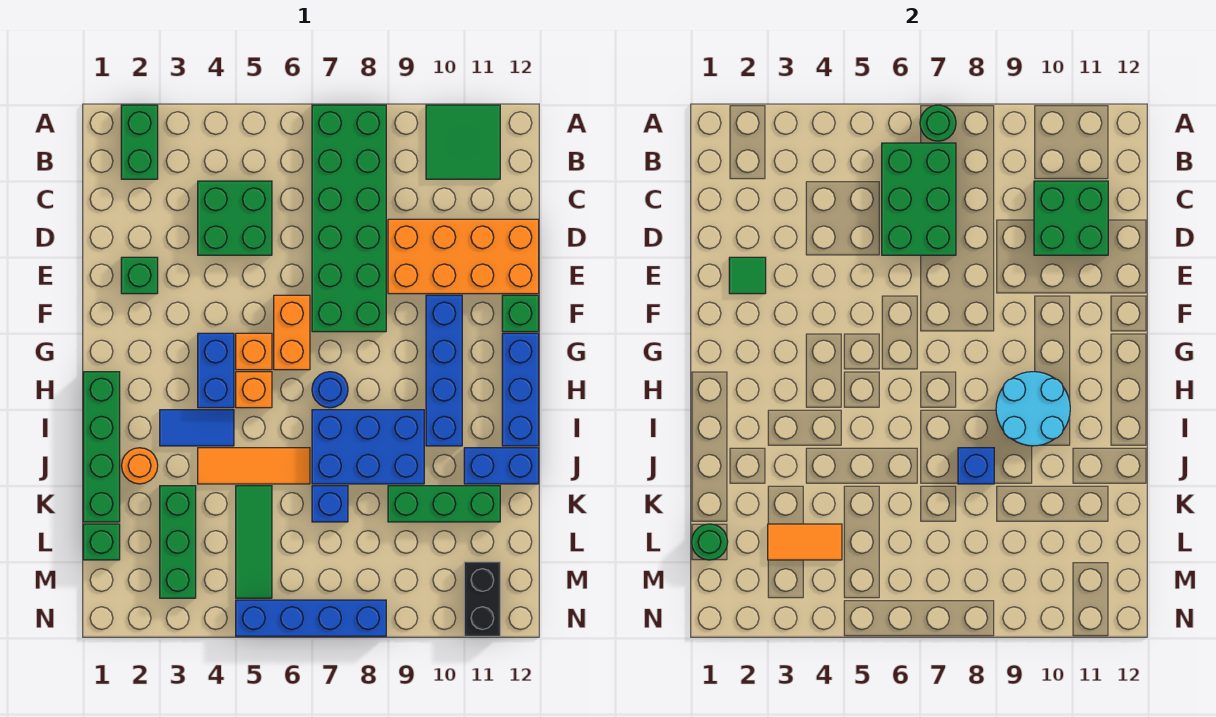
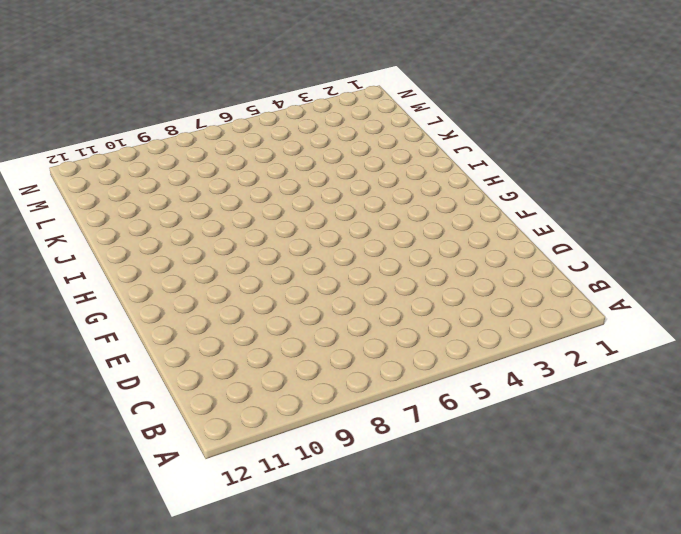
none -> green 1x2 brick [121,105,158,179]
none -> green 2x6 brick [312,105,386,332]
none -> green 2x2 tile [426,105,500,179]
none -> green 2x2 brick [198,181,272,255]

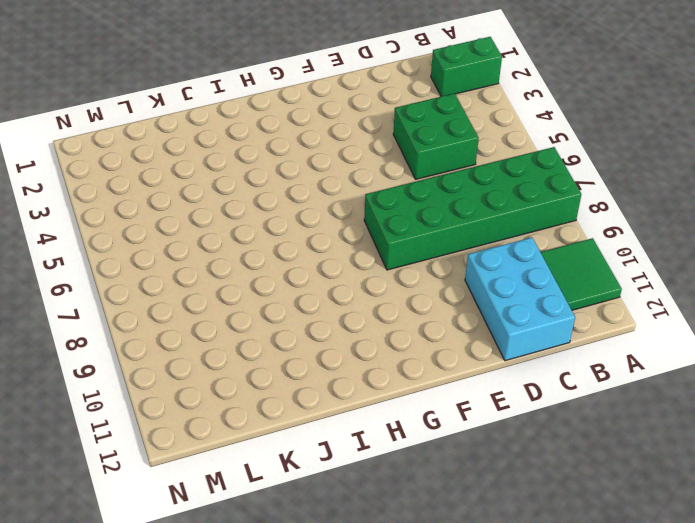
cyan 2x3 brick [465,238,575,361] -> orange 2x4 brick [388,219,539,294]
none -> green 1x1 brick [121,257,158,294]
none -> orange 1x2 brick [274,295,310,370]
none -> blue 1x4 brick [426,295,462,446]
none -> green 1x1 brick [502,295,539,332]

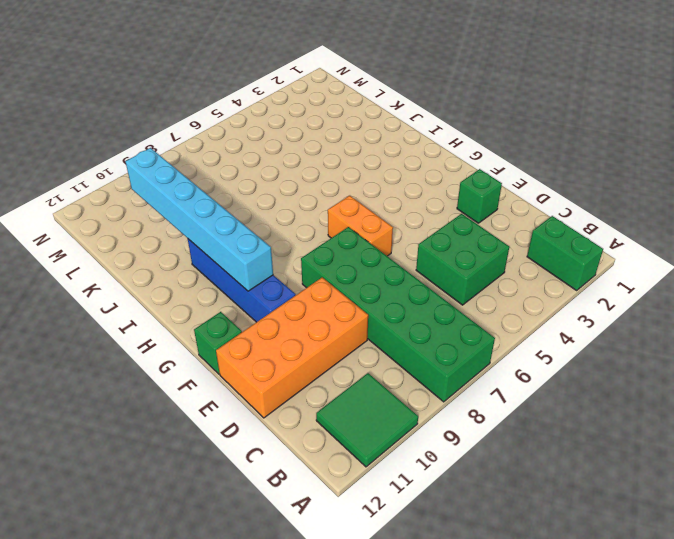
cyan 1x6 brick [126,148,273,291] -> cyan 2x2 round brick [996,372,1070,446]
none -> blue 1x2 brick [198,333,234,408]
none -> orange 1x1 brick [236,333,272,370]
none -> blue 1x3 brick [502,333,539,446]
none -> green 1x4 brick [83,372,120,522]

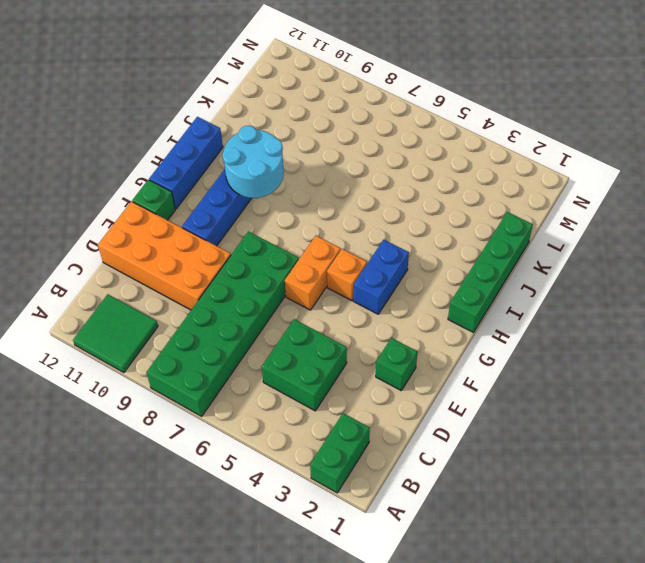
none -> orange 1x1 brick [236,372,272,408]
none -> blue 1x1 round brick [312,372,348,408]
none -> blue 1x2 tile [160,410,234,446]
none -> blue 2x3 brick [312,410,424,484]

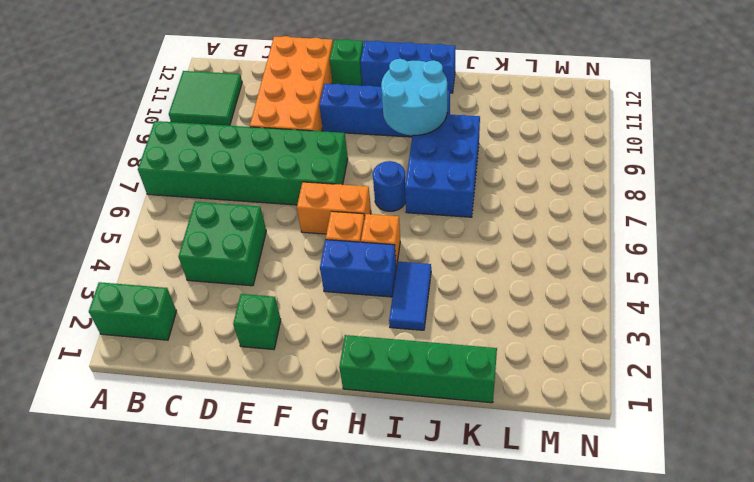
none -> orange 1x1 round brick [122,448,158,484]
none -> orange 1x3 tile [198,448,310,484]
none -> blue 1x2 brick [464,448,539,484]
none -> green 1x3 brick [160,486,196,598]

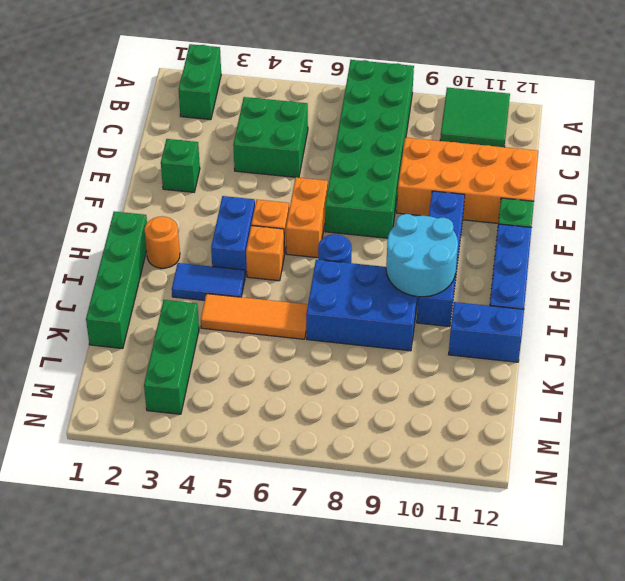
orange 1x1 round brick [145,216,180,268] -> orange 1x1 round brick moved to [122,448,158,484]
none -> green 1x3 tile [236,486,272,598]
none -> blue 1x1 brick [312,486,348,522]
none -> green 1x3 brick [388,486,500,522]
none -> green 1x1 brick [83,524,120,560]

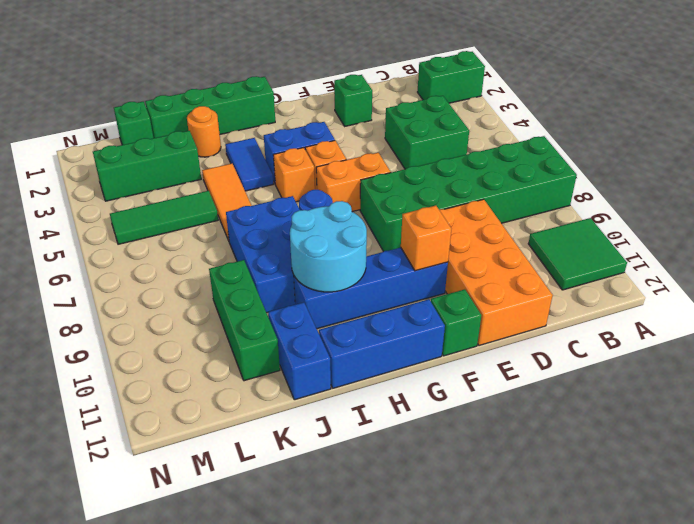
orange 1x1 brick [401,206,451,271] -> none
none -> blue 1x1 brick [312,486,348,522]
none -> black 1x2 brick [464,562,500,636]
none -> blue 1x4 brick [236,600,386,636]
none -> green 1x1 round brick [920,105,956,141]

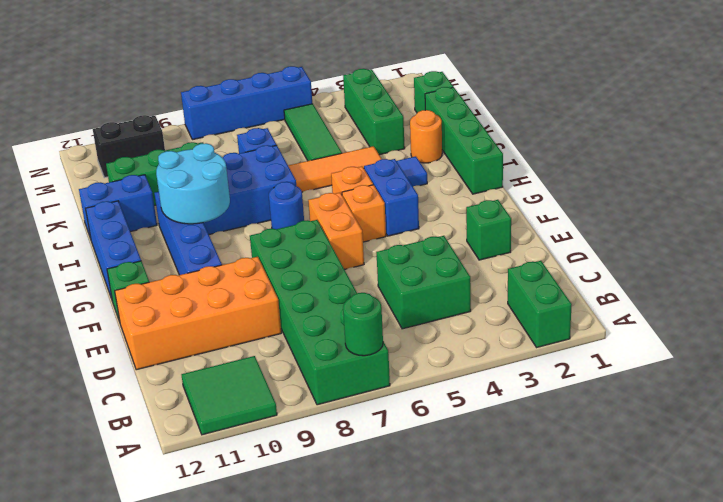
black 1x2 brick [93,115,165,178] -> black 1x2 brick turned to [464,562,500,636]
none -> green 2x3 brick [882,143,956,255]
none -> green 2x2 brick [1034,181,1108,255]
none -> green 1x1 tile [729,257,766,294]
none -> blue 1x1 brick [958,448,994,484]

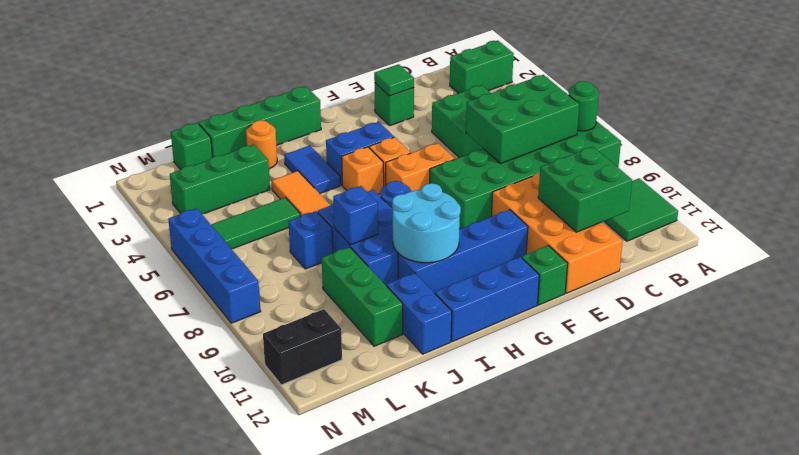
none -> green 1x1 round brick [691,524,728,560]
none -> orange 1x2 tile [768,524,842,560]

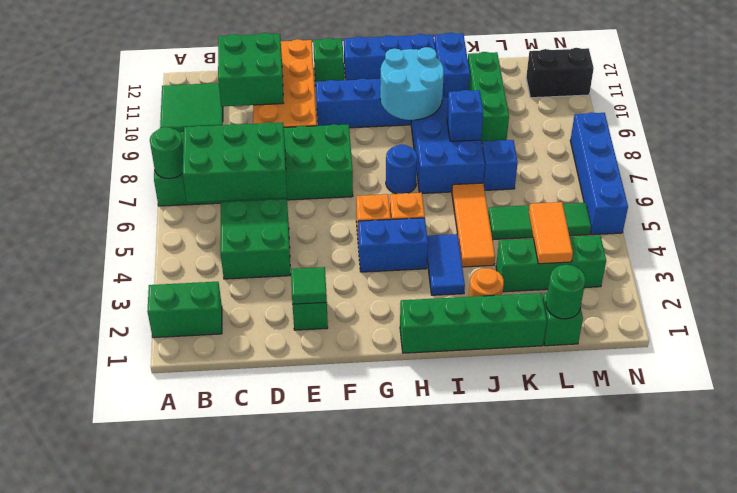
none -> orange 1x2 brick [274,295,310,370]

